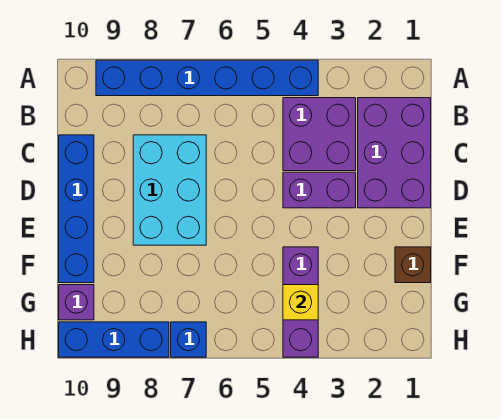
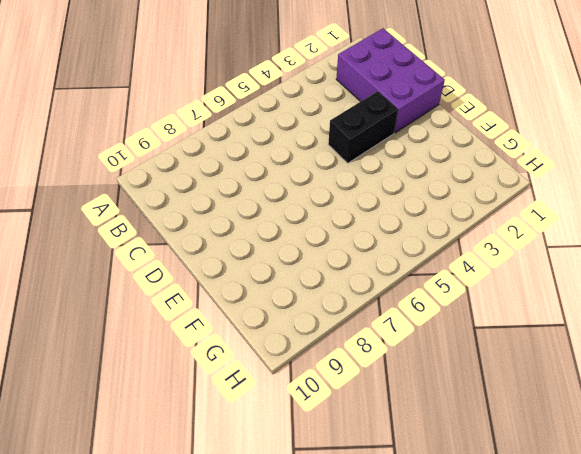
black 1x2 brick [328,91,398,163] -> purple 1x2 brick [283,172,356,208]
none -> blue 1x6 brick [96,60,318,96]
none -> purple 2x2 brick [283,98,356,171]
none -> cyan 2x3 brick [133,135,206,245]

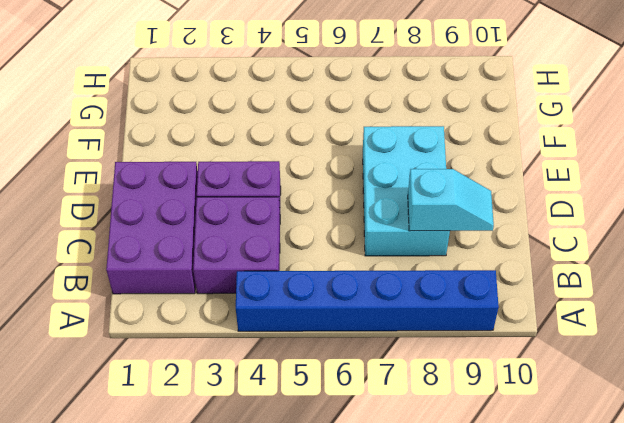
cyan 1x2 slope [408,169,494,231] -> none
none -> blue 1x4 brick [59,135,94,283]
none -> brown 1x1 brick [395,247,431,283]
none -> purple 1x3 brick [283,247,318,357]

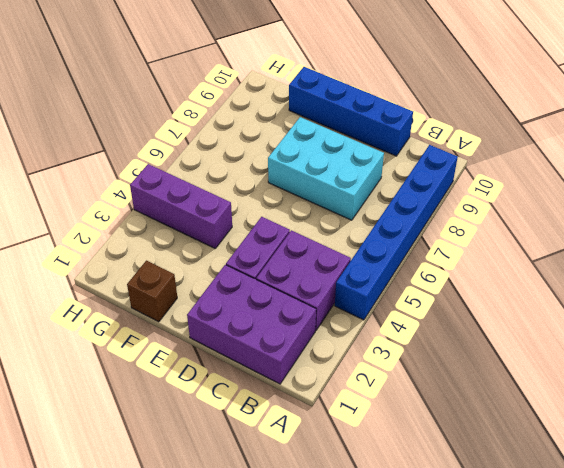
none -> purple 1x1 brick [59,285,94,320]
none -> blue 1x1 brick [171,322,206,357]
none -> blue 1x3 brick [59,322,169,357]

